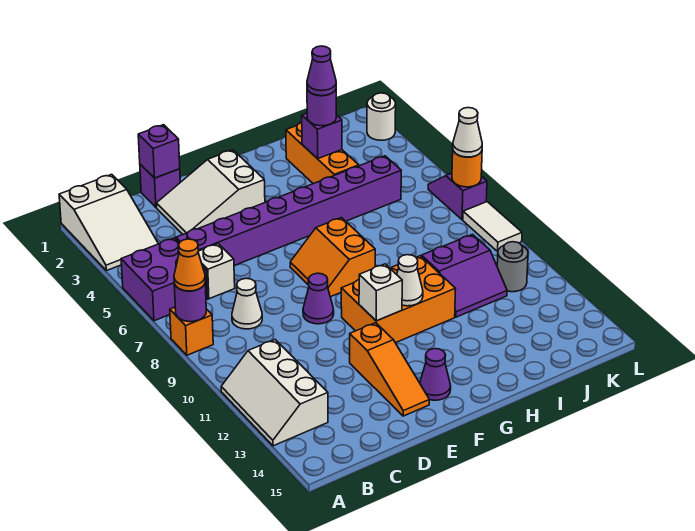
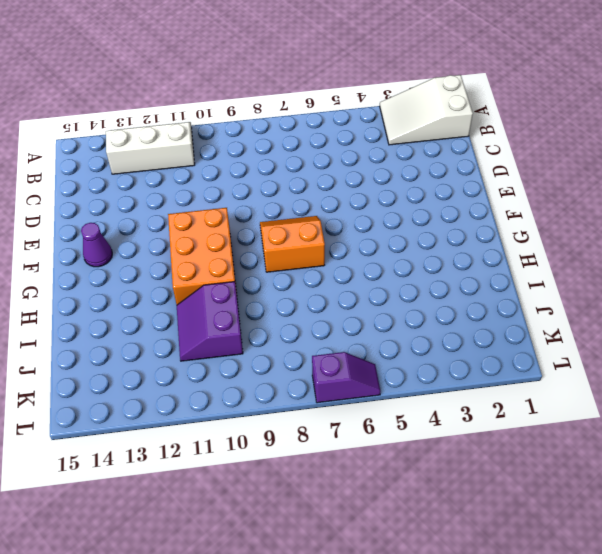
none -> purple 2x2 brick [121,238,208,321]
none -> orange 1x1 brick [170,307,213,355]
none -> purple 1x8 brick [176,156,401,266]
none -> white 1x1 brick [198,244,235,299]

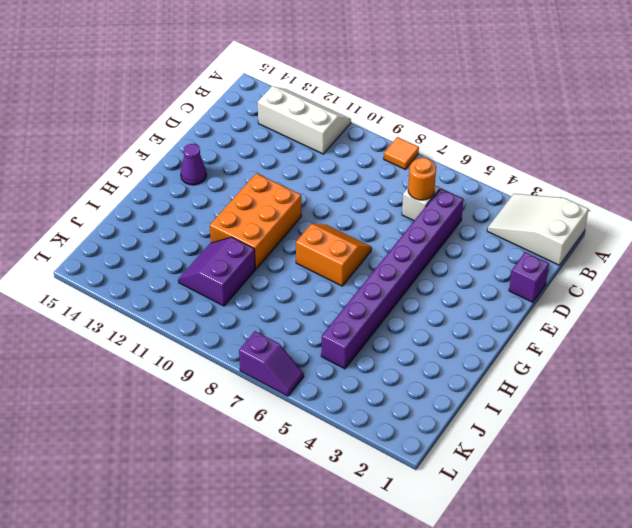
orange 1x1 tile [384,137,419,170] -> orange 1x1 brick [170,307,213,355]
orange 1x1 round brick [408,158,436,200] -> orange 1x1 round brick moved to [452,151,482,187]
none -> purple 2x2 brick [121,238,208,321]
none -> white 1x1 cone [232,278,262,329]
none -> white 2x3 slope [156,150,265,234]
none -> purple 1x1 cone [303,273,334,324]

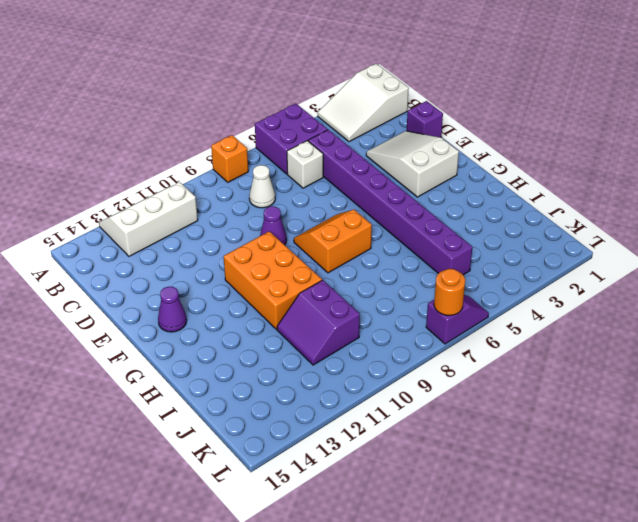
none -> orange 1x3 slope [350,323,429,416]
none -> orange 1x3 brick [286,122,359,184]
none -> grey 1x1 round brick [497,242,528,292]
none -> white 1x1 round brick [367,93,396,140]

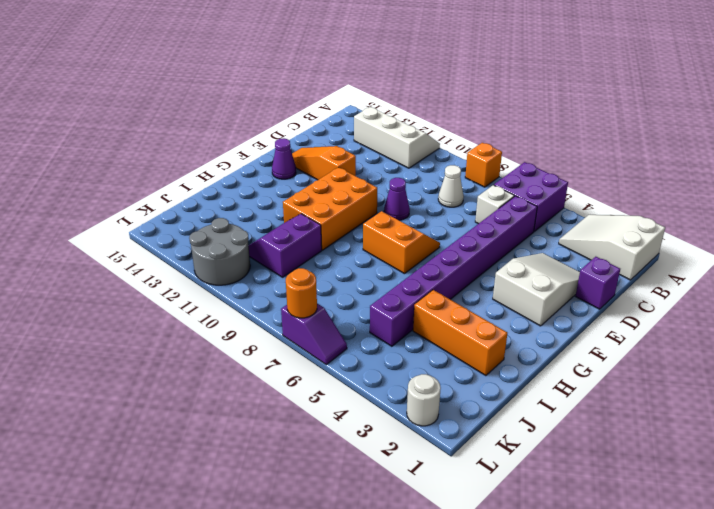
grey 2x2 round brick [189,218,250,285] -> grey 1x1 round brick [497,242,528,292]
none -> white 1x2 tile [463,202,522,251]
none -> purple 1x1 round brick [174,284,206,322]
none -> purple 1x1 brick [138,125,180,178]
none -> white 1x1 brick [359,264,402,321]

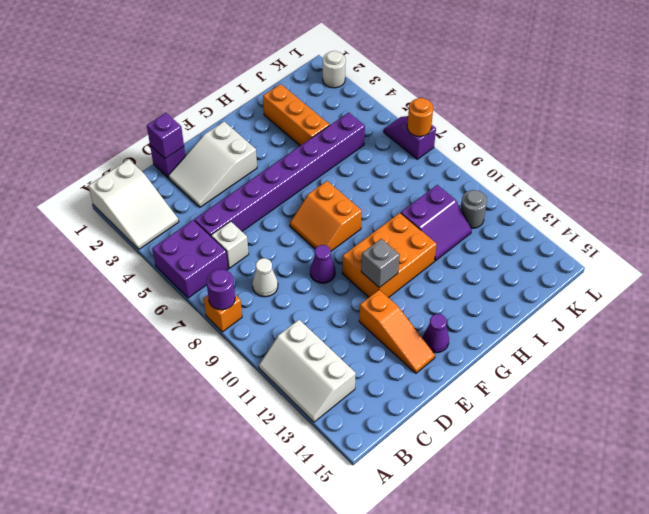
grey 1x1 brick [361,239,400,288] -> white 1x1 brick [359,264,402,321]
none -> white 1x2 tile [463,202,522,251]
none -> white 1x1 cone [397,255,423,306]
none -> purple 1x1 brick [302,113,342,159]
none -> orange 1x1 cone [174,239,205,291]

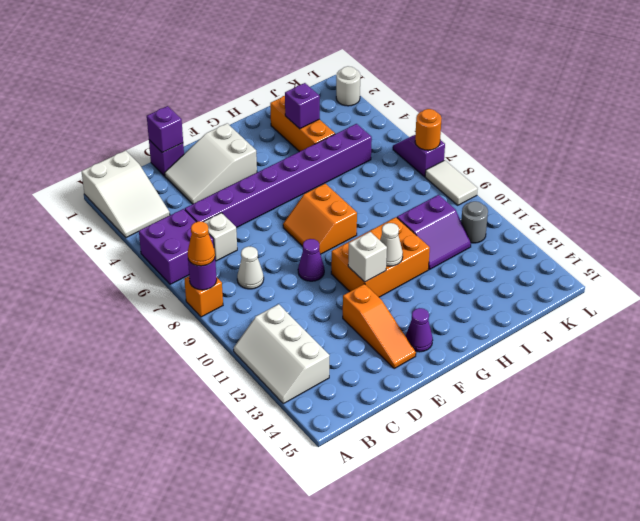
none -> purple 1x1 round brick [307,89,336,126]
none -> white 1x1 cone [453,108,482,157]
none -> purple 1x1 cone [307,46,336,96]

